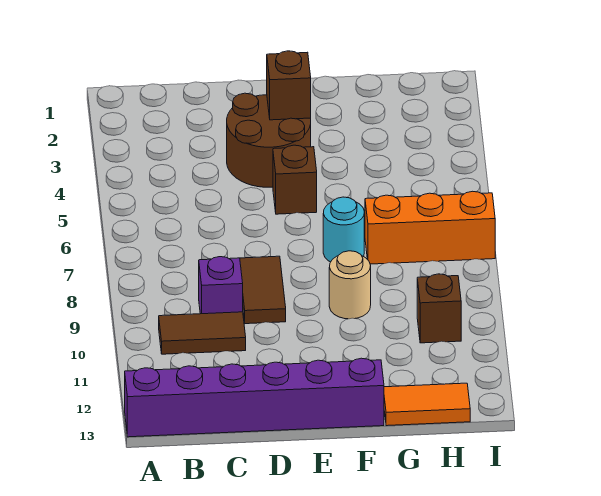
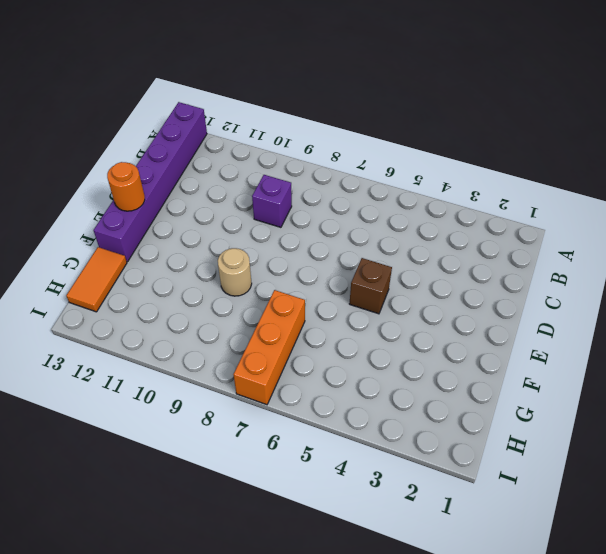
orange 1x1 round brick [107,162,145,211] -> none
none -> brown 1x2 tile [159,312,246,354]
none -> brown 2x2 round brick [227,93,311,187]
none -> brown 1x2 tile [240,256,286,324]

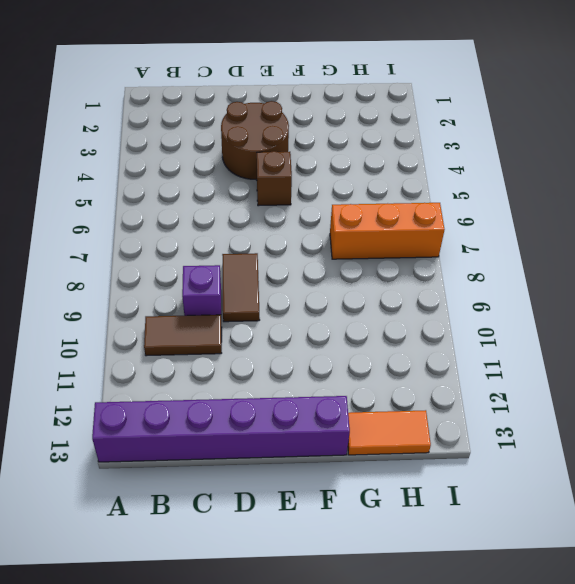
none -> cyan 1x1 round brick [323,197,364,262]
none -> tan 1x1 round brick [329,251,371,319]
none -> brown 1x1 brick [417,274,461,343]

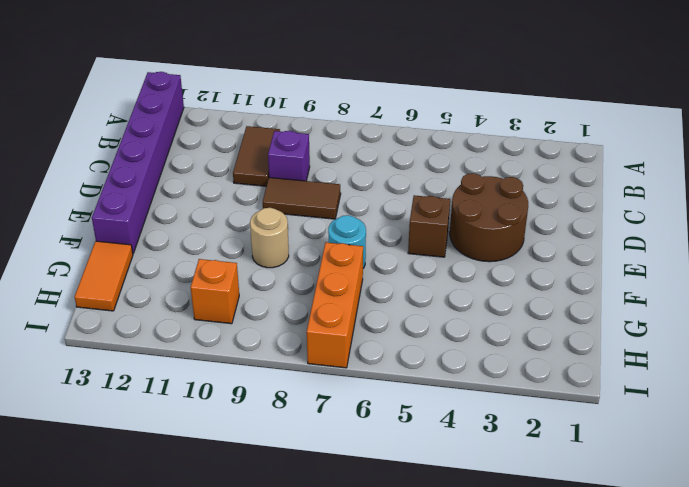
orange 1x1 brick [191,259,239,324] -> brown 1x1 brick [417,274,461,343]
none -> brown 1x1 brick [267,51,311,120]

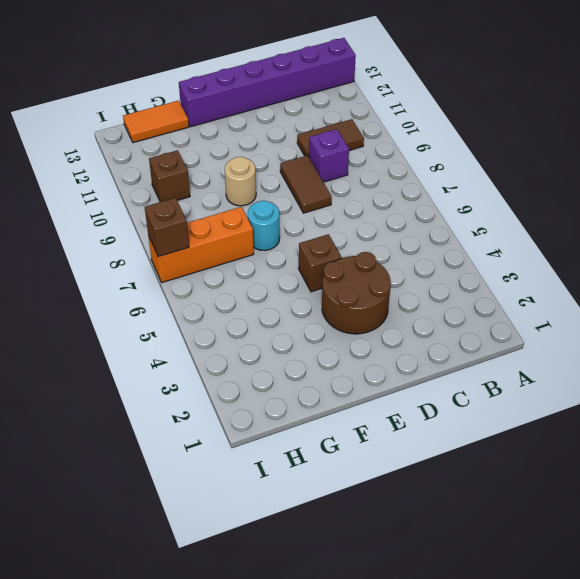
brown 1x1 brick [145,198,189,257] -> brown 1x1 brick moved to [267,51,311,120]

